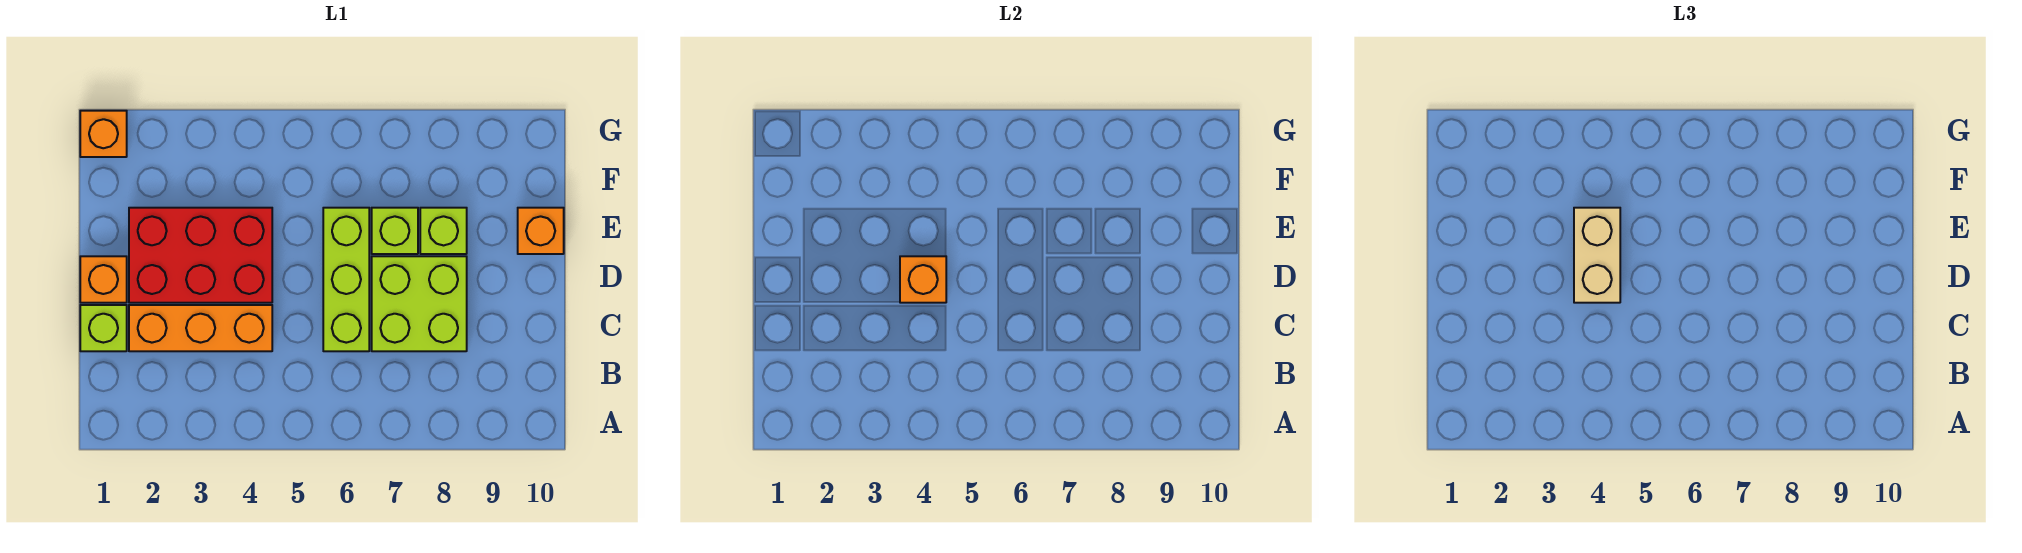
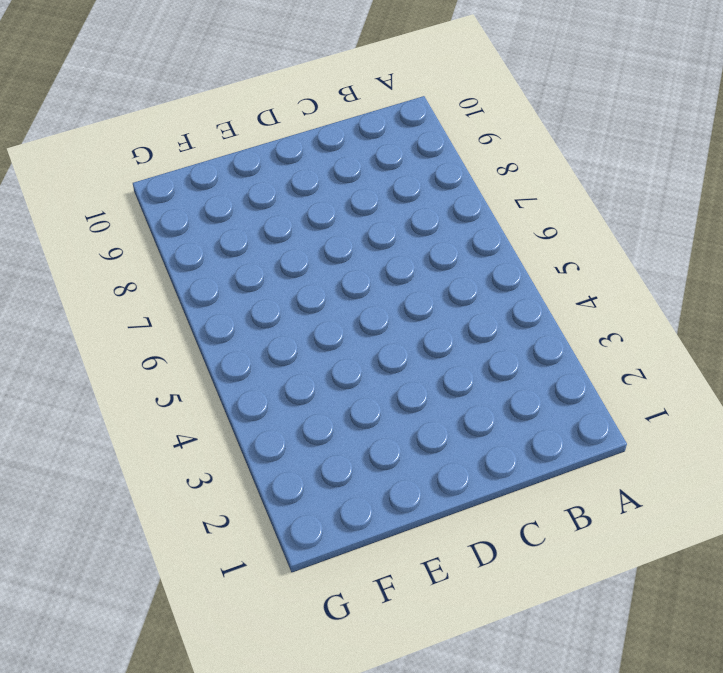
none -> lime 1x1 brick [80,305,127,351]
none -> orange 1x3 brick [129,305,272,351]
none -> lime 1x3 brick [323,208,369,351]

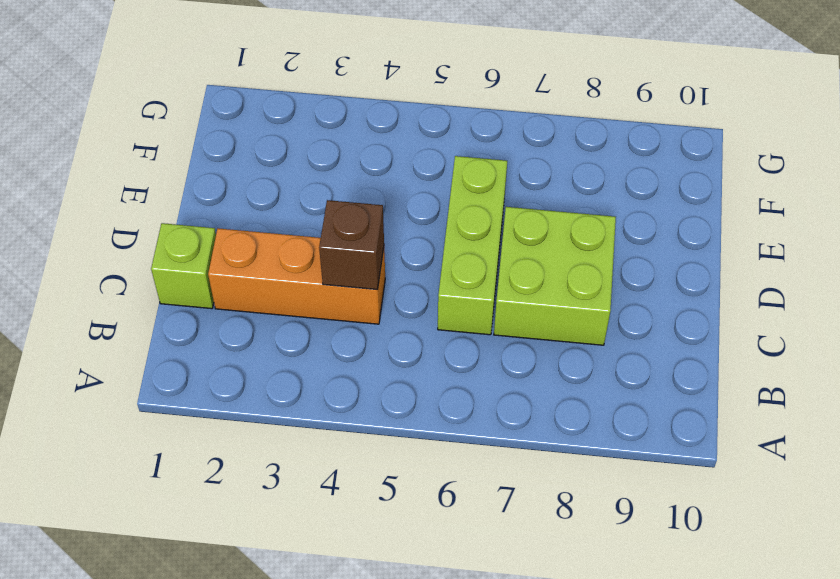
brown 1x1 brick [319,200,384,290] -> none
none -> orange 1x1 brick [80,256,127,303]
none -> red 2x3 brick [129,208,272,303]
none -> lime 1x1 brick [372,208,418,254]

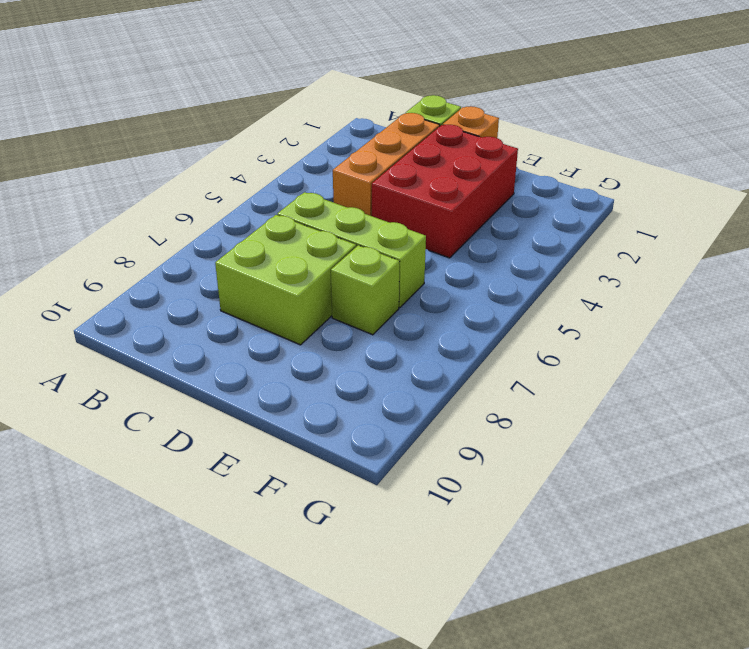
none -> lime 1x1 brick [420,208,467,254]
none -> orange 1x1 brick [518,208,564,254]
none -> orange 1x1 brick [80,111,127,157]

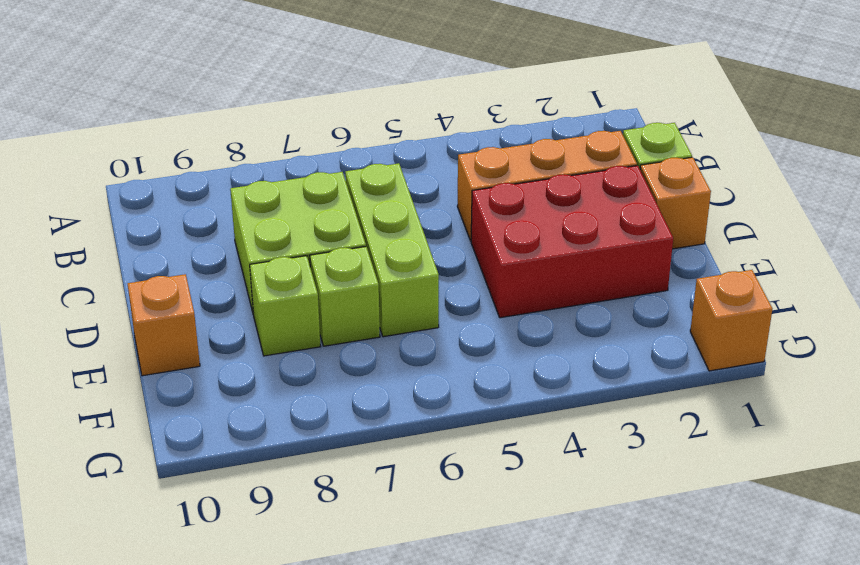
none -> orange 1x1 brick [900,256,946,303]
none -> tan 1x2 brick [1574,208,1620,303]

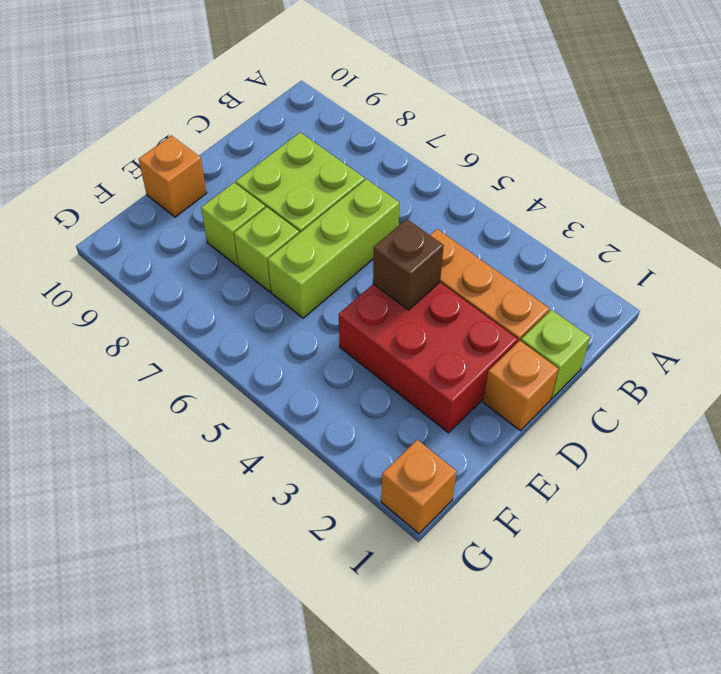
brown 1x1 brick [373,219,444,310] -> orange 1x1 brick [900,256,946,303]
none -> tan 1x2 brick [1574,208,1620,303]

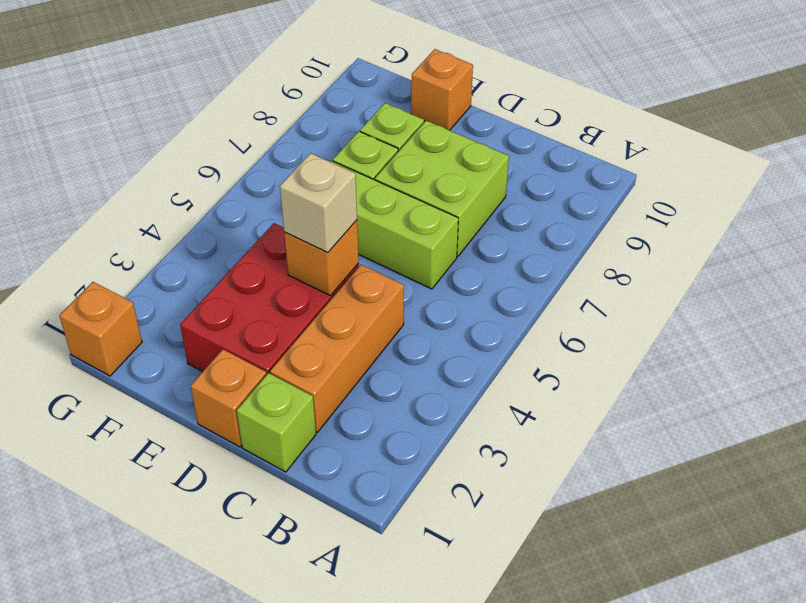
tan 1x1 brick [280,153,357,252] -> tan 1x2 brick [1574,208,1620,303]

